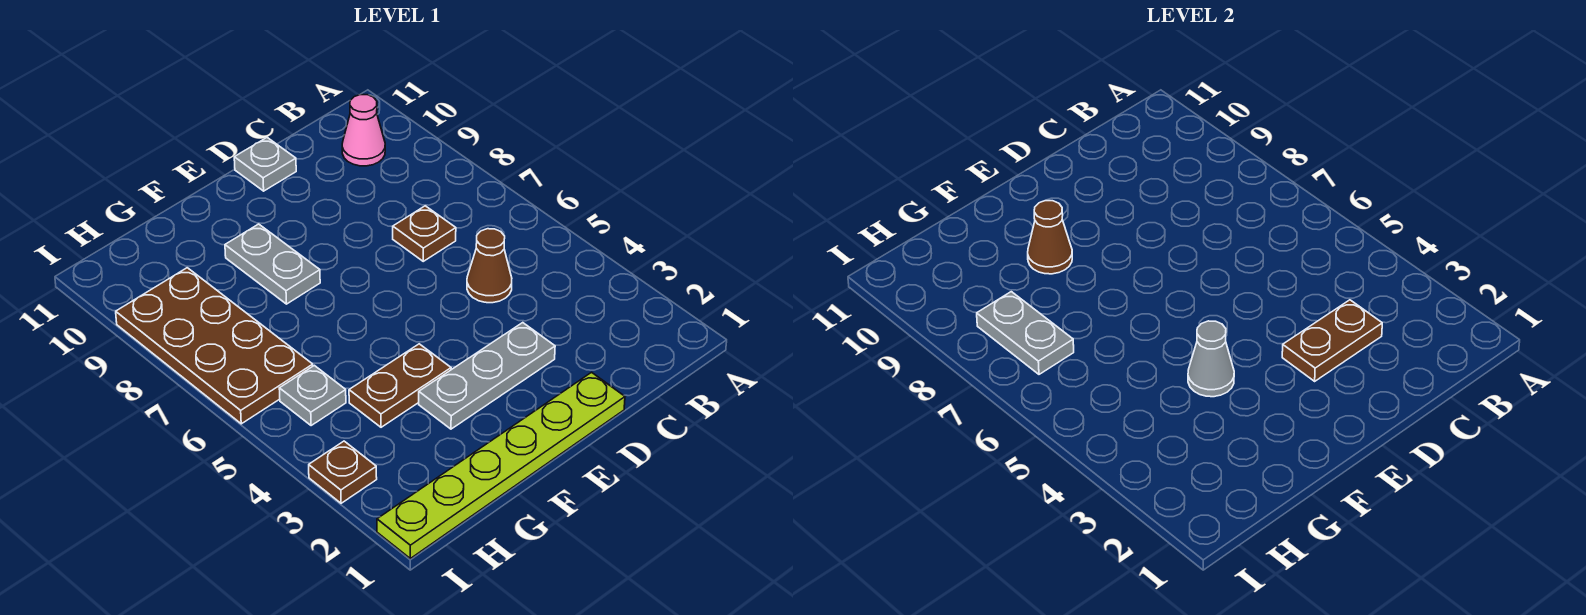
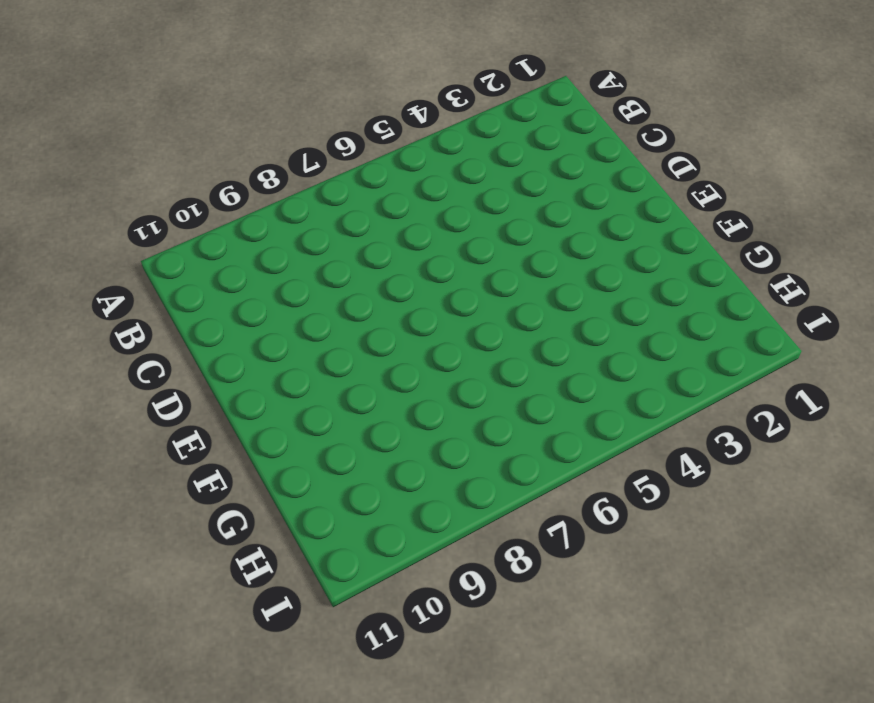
none -> pink 1x1 cone [342,95,385,166]
none -> brown 1x1 cone [467,229,512,303]
none -> brown 1x1 plate [393,206,456,261]

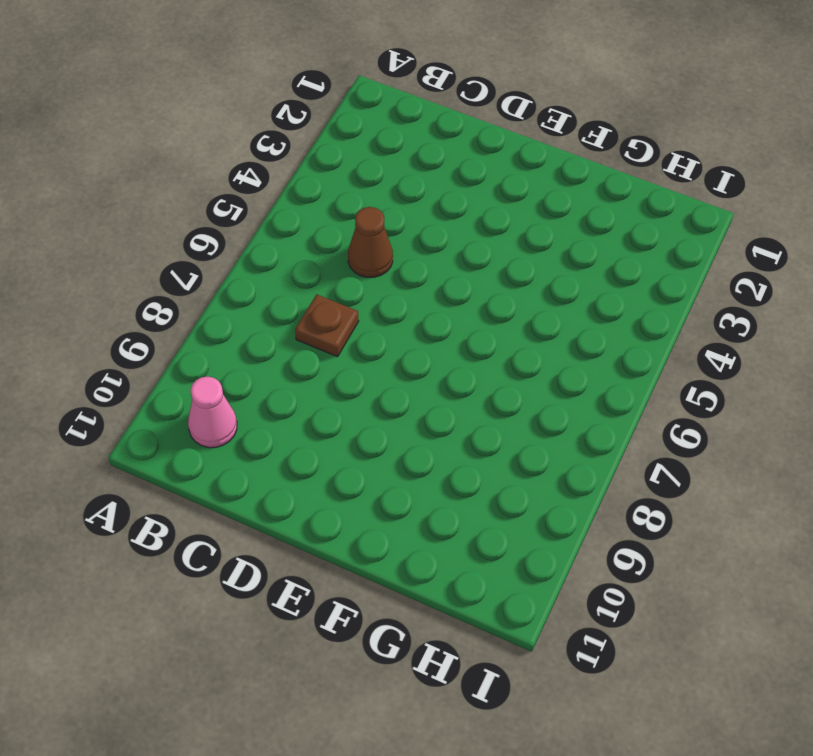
none -> lime 1x6 plate [377,372,625,558]
none -> grey 1x3 plate [419,323,555,429]
none -> grey 1x1 plate [234,138,296,191]

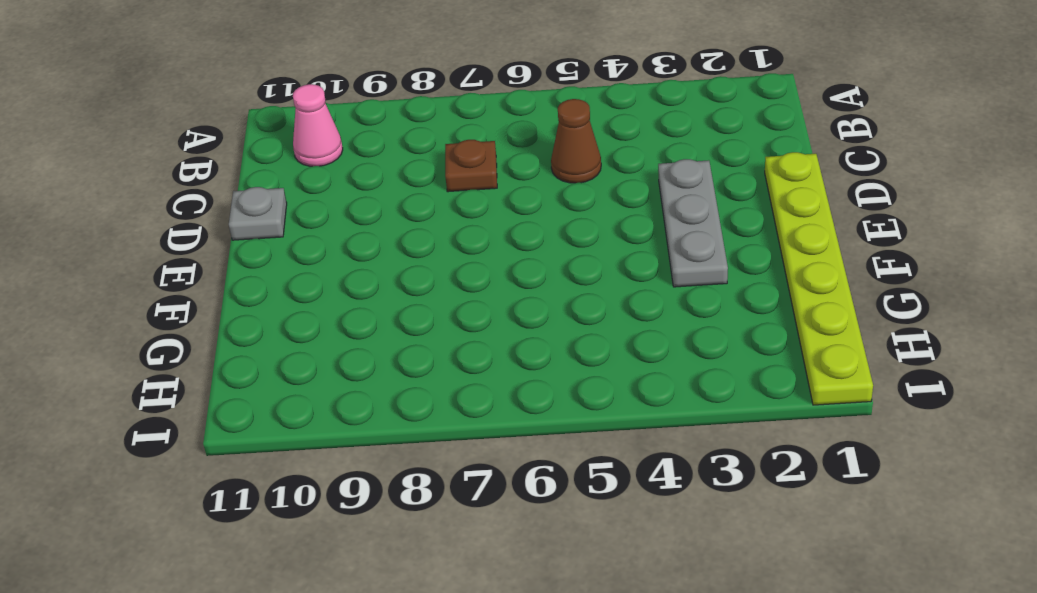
none -> brown 1x2 plate [349,344,451,427]
none -> grey 1x2 plate [225,224,320,304]
none -> grey 1x1 plate [279,365,346,426]

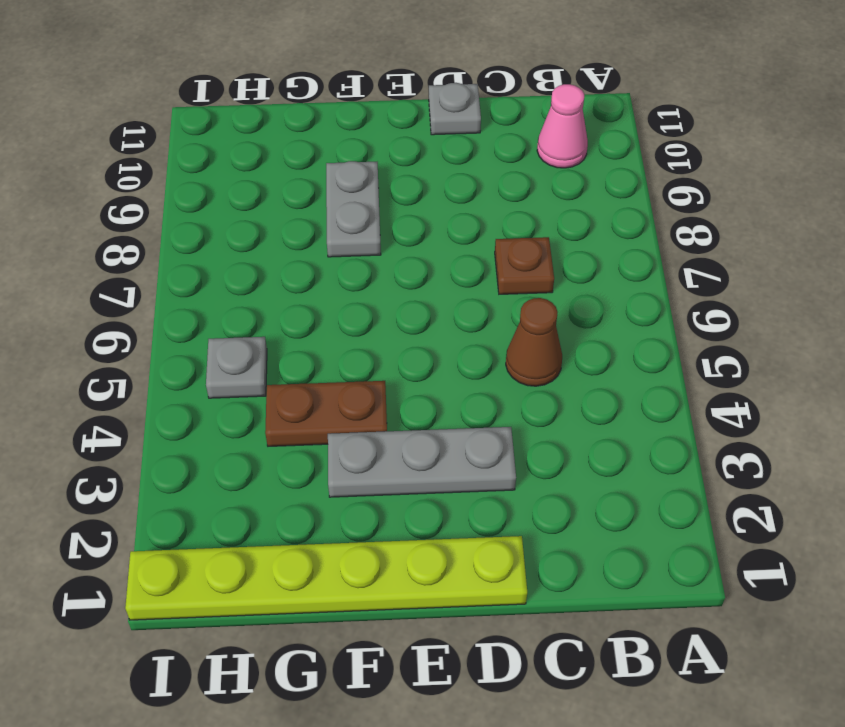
none -> brown 2x4 plate [116,268,313,424]
none -> brown 1x1 plate [309,441,377,503]
none -> brown 1x2 plate [1282,300,1382,381]

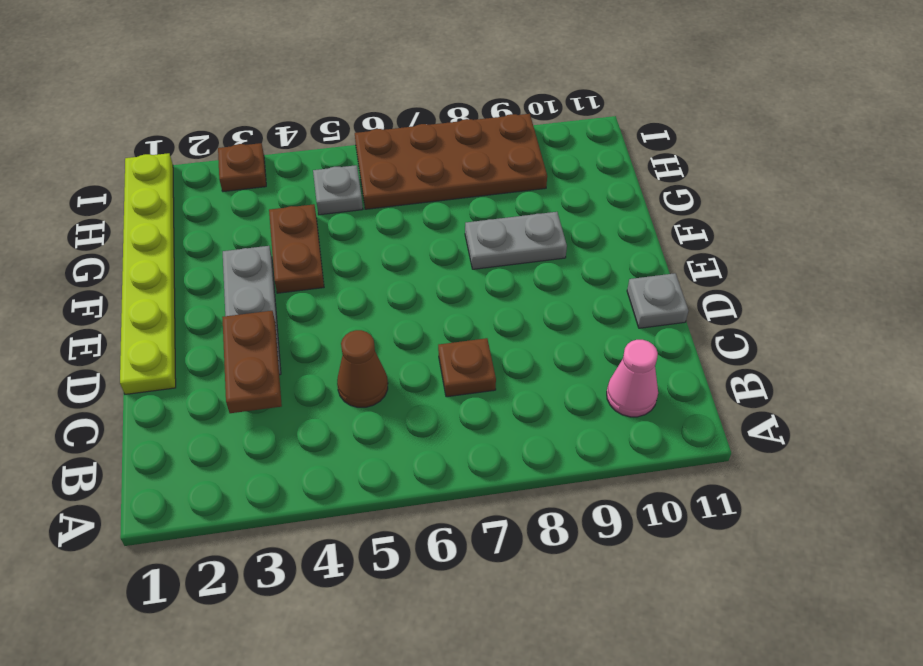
none -> grey 1x1 cone [1188,321,1234,397]
none -> brown 1x1 cone [1028,201,1072,274]
none -> grey 1x2 plate [977,292,1074,374]

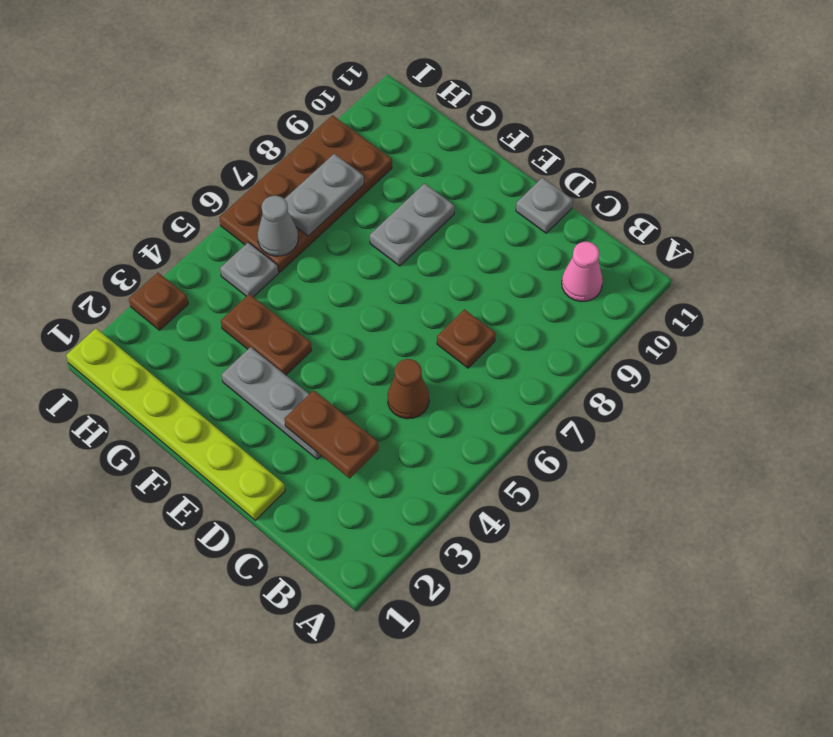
grey 1x1 cone [258,196,298,256] -> grey 1x1 cone moved to [1188,321,1234,397]
none -> brown 1x1 cone [1028,201,1072,274]

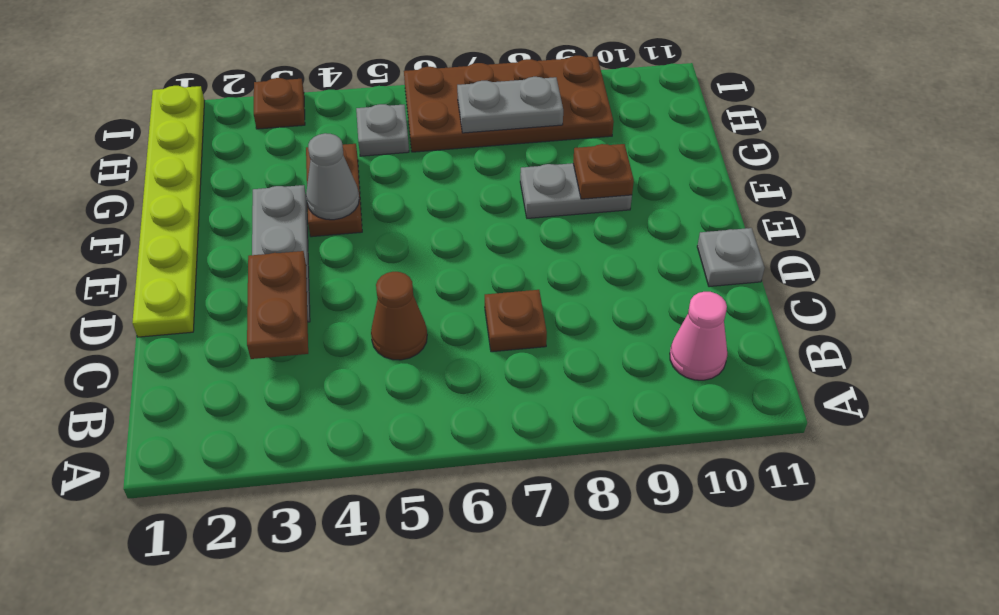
brown 1x1 plate [573,144,634,199] -> brown 1x1 cone [1028,201,1072,274]

